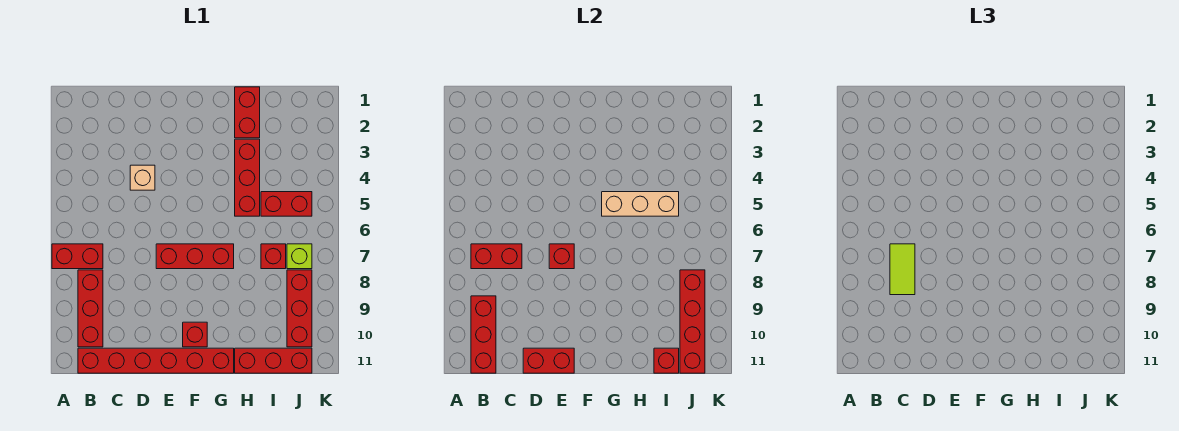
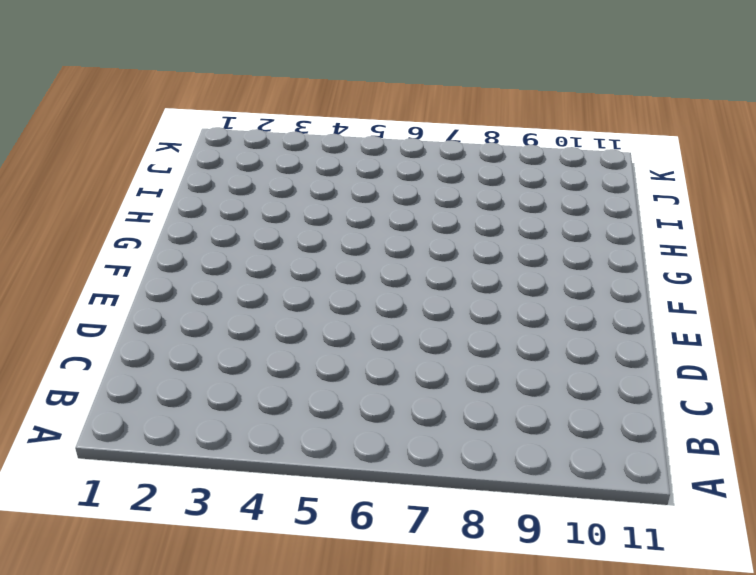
none -> red 1x2 brick [52,244,103,269]
none -> red 1x3 brick [78,270,103,347]
none -> red 1x6 brick [78,348,234,373]

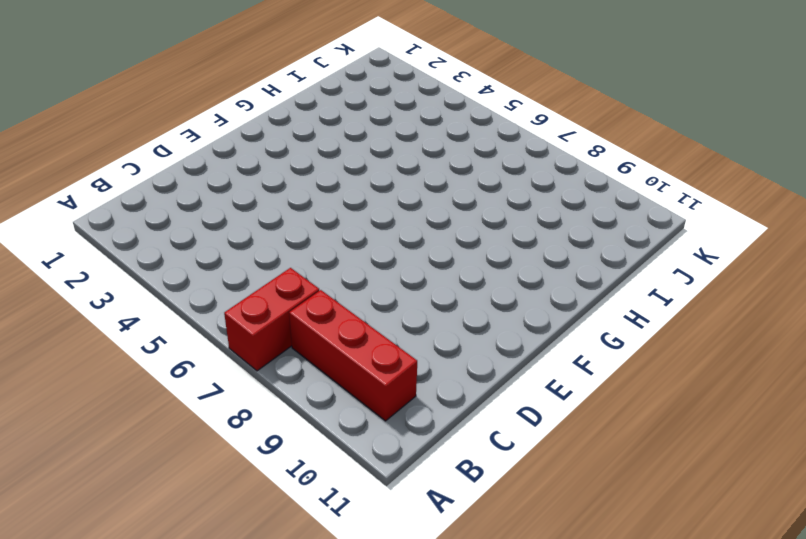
none -> red 1x6 brick [78,348,234,373]
none -> tan 1x1 brick [130,165,155,190]
none -> red 1x3 brick [156,244,234,269]

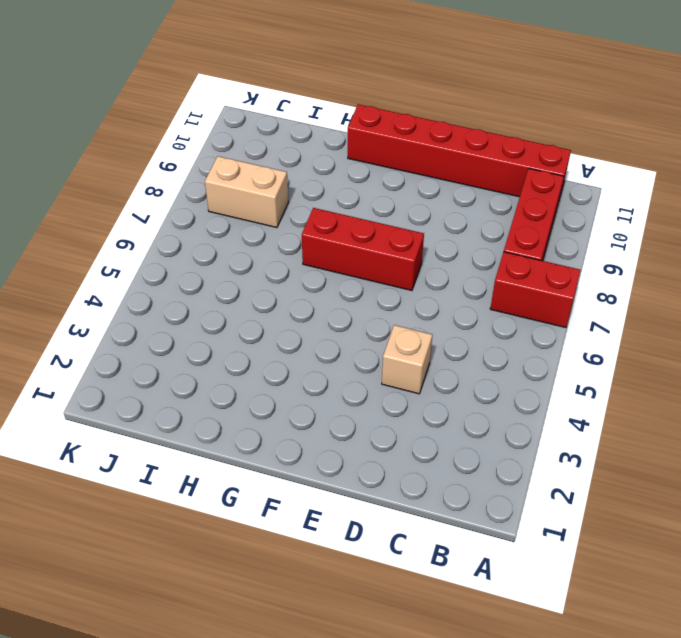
tan 1x2 brick [205,156,289,228] -> red 1x3 brick [287,270,312,347]
none -> red 1x1 brick [183,322,207,347]
none -> red 1x2 brick [235,87,260,138]
none -> red 1x3 brick [235,139,260,216]

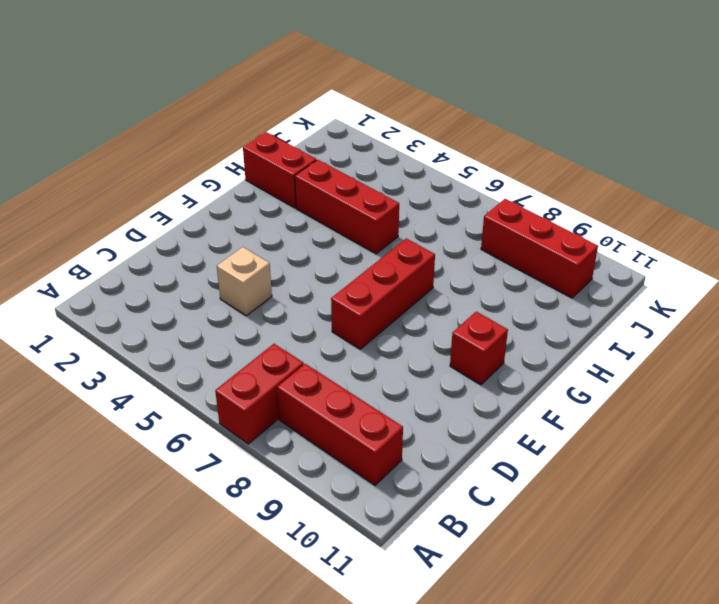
none -> red 1x6 brick [78,348,234,373]
none -> red 1x3 brick [235,348,312,373]
none -> red 1x2 brick [261,192,312,216]

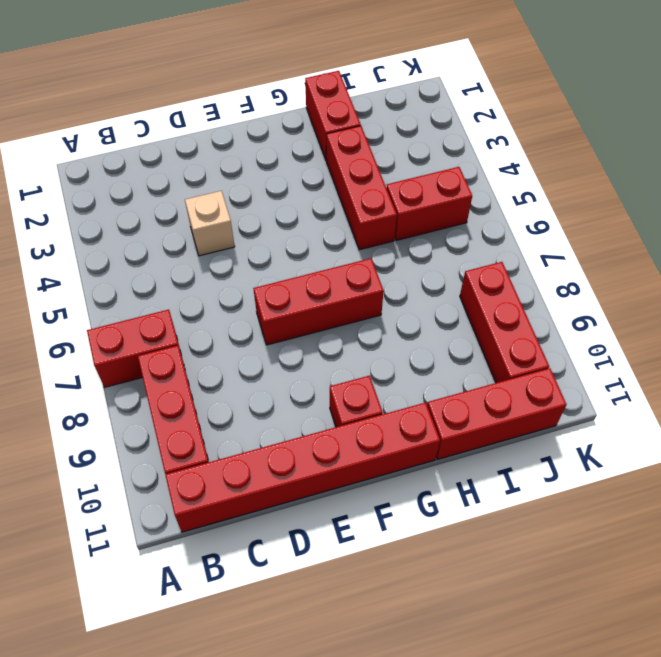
none -> red 1x1 brick [261,244,286,269]
none -> lime 1x1 brick [287,244,312,269]
none -> red 1x2 brick [471,244,522,269]

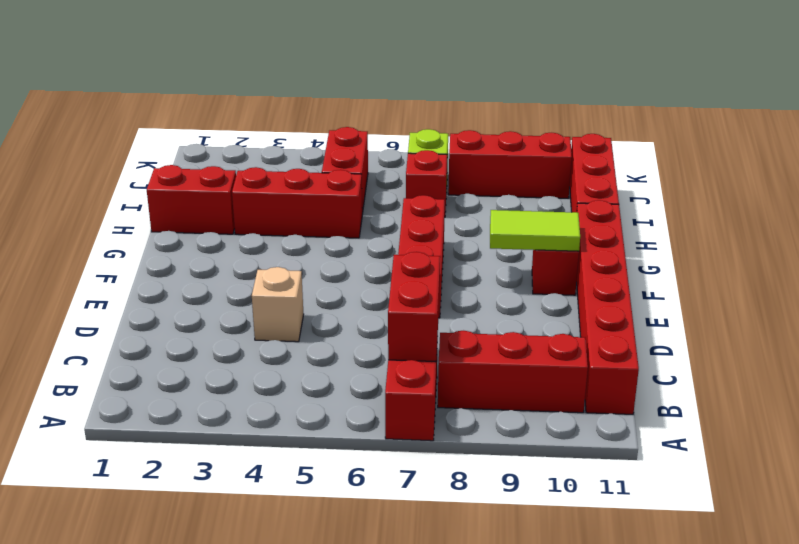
lime 1x2 tile [490,210,580,251] -> lime 1x2 tile moved to [890,244,915,295]
none -> red 1x3 brick [471,296,496,373]
none -> red 1x2 brick [523,348,574,373]
none -> red 1x1 brick [549,244,574,269]

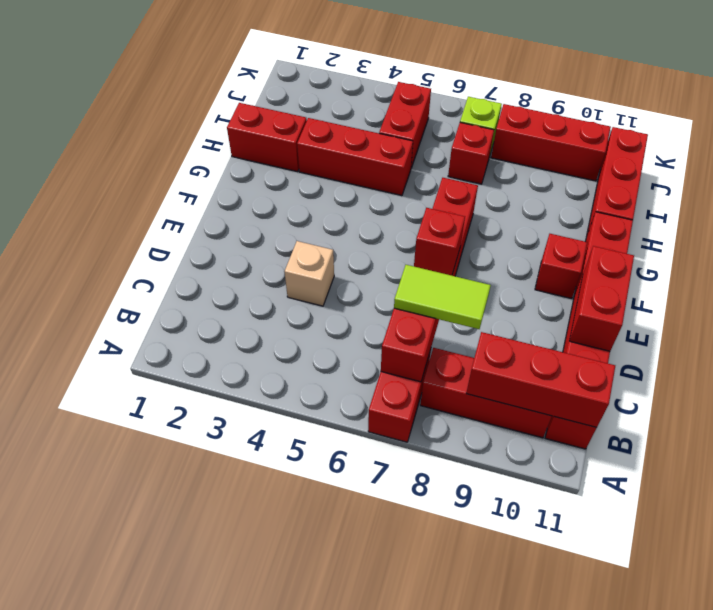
none -> tan 1x3 brick [602,192,679,216]
none -> red 1x1 brick [654,348,679,373]
none -> red 1x4 brick [680,270,705,373]

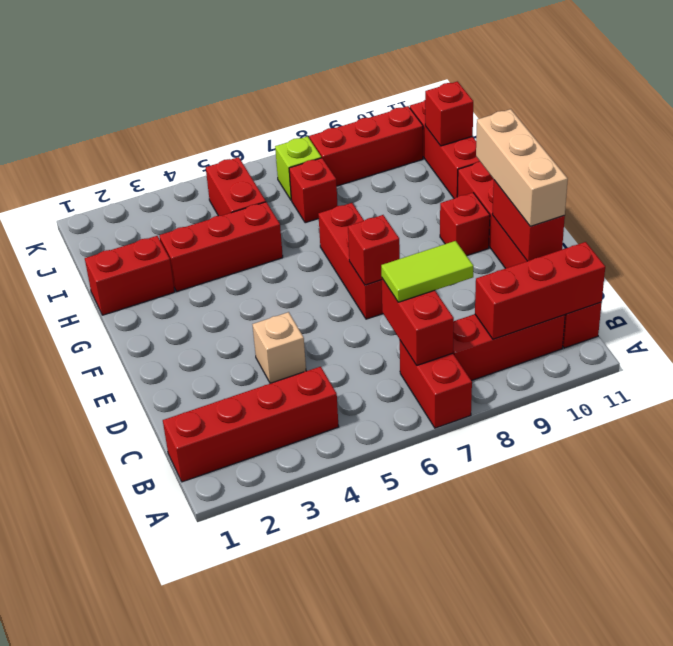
red 1x4 brick [163,367,339,482] -> red 1x4 brick moved to [680,270,705,373]
tan 1x3 brick [476,109,568,226] -> tan 1x3 brick moved to [602,192,679,216]

